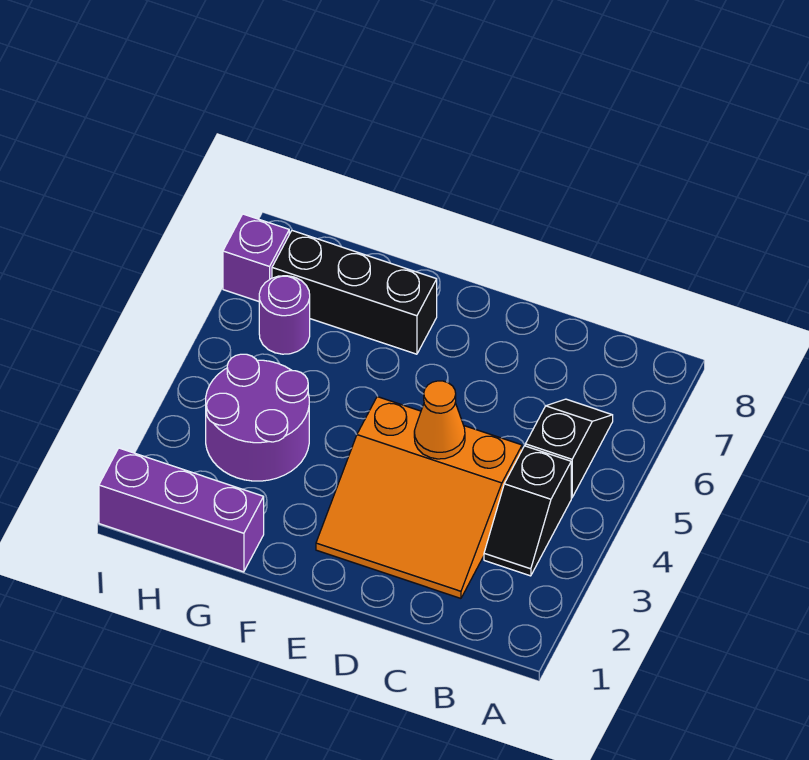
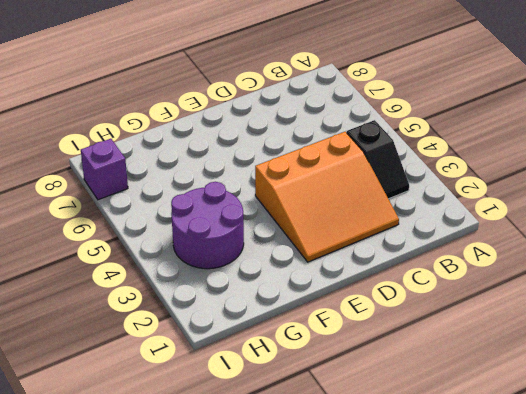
none -> black 1x2 slope [525,399,613,498]
none -> black 1x3 brick [272,231,437,354]

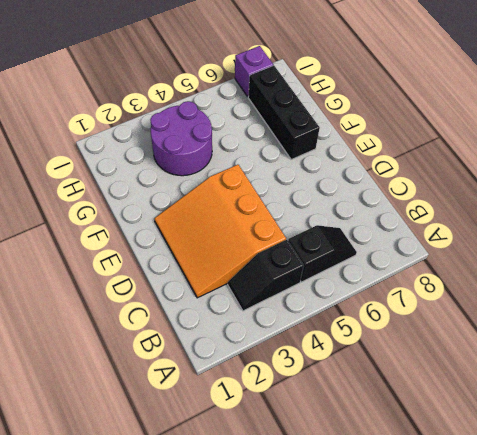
none -> purple 1x3 brick [99,448,264,572]
none -> purple 1x1 round brick [259,276,310,354]

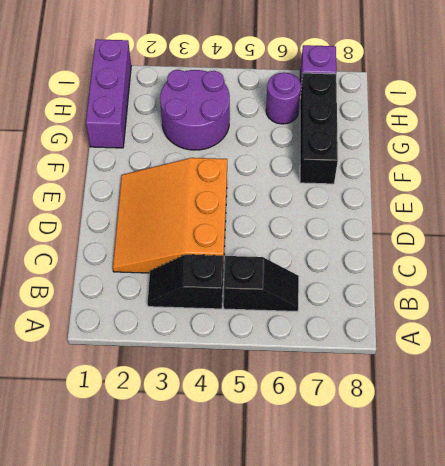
none -> orange 1x1 cone [414,381,465,459]

